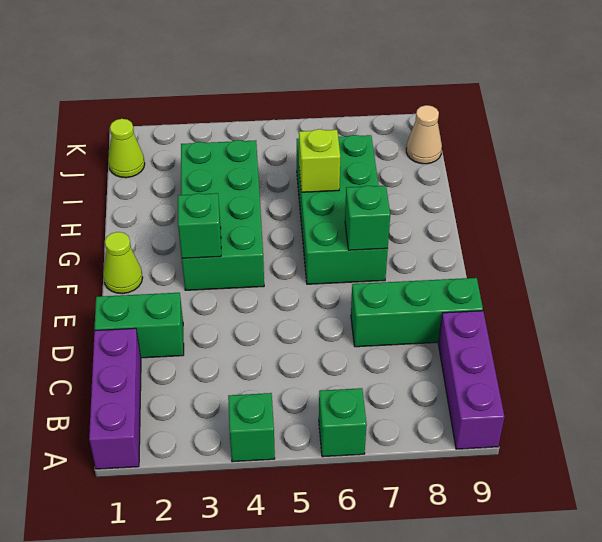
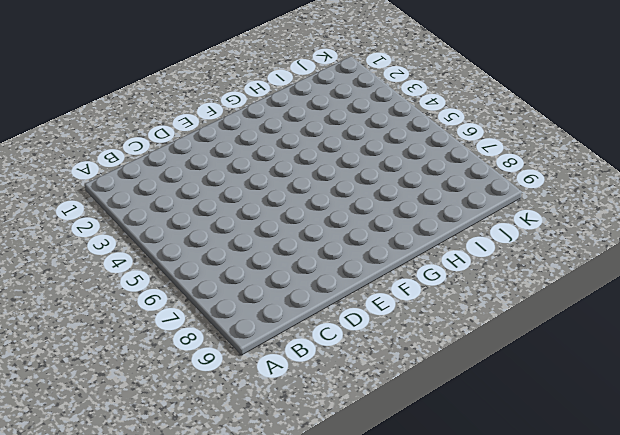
none -> purple 1x3 brick [89,328,141,469]
none -> green 1x1 brick [228,393,275,462]
none -> green 1x1 brick [319,388,367,457]

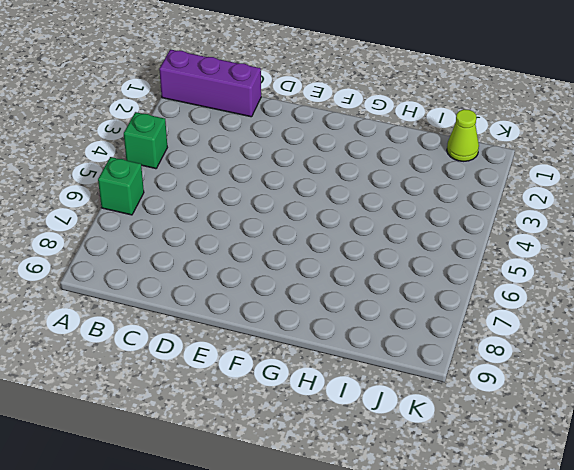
none -> purple 1x3 brick [438,311,505,449]
none -> green 1x2 brick [94,293,184,358]
none -> green 1x3 brick [351,278,483,347]

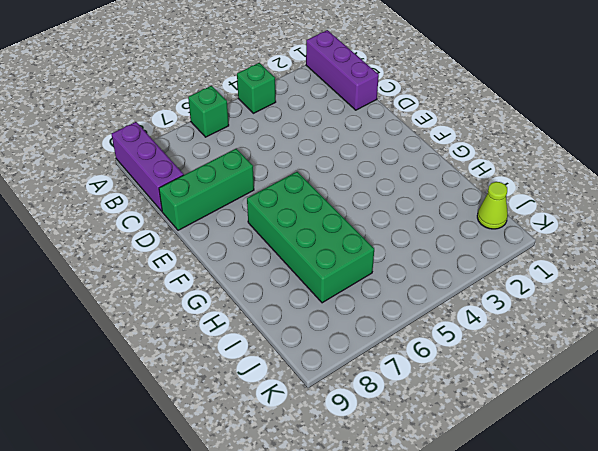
none -> green 1x2 brick [94,293,184,358]
none -> lime 1x1 cone [103,232,143,294]
none -> green 2x4 brick [181,140,264,290]

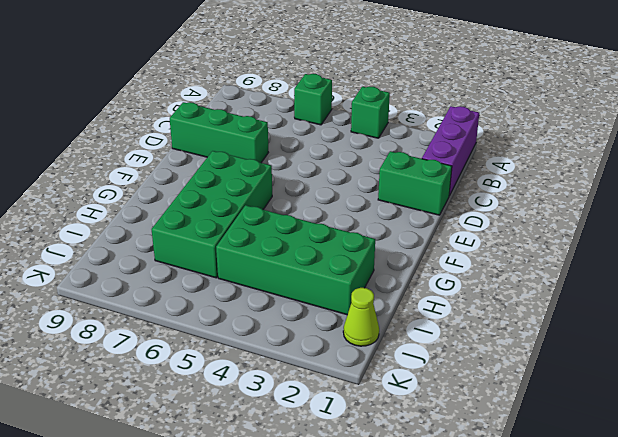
green 2x4 brick [216,205,375,315] -> green 2x4 brick turned to [181,140,264,290]
none -> purple 1x3 brick [438,311,505,449]
none -> lime 1x1 cone [103,232,143,294]
none -> tan 1x1 cone [406,105,442,164]

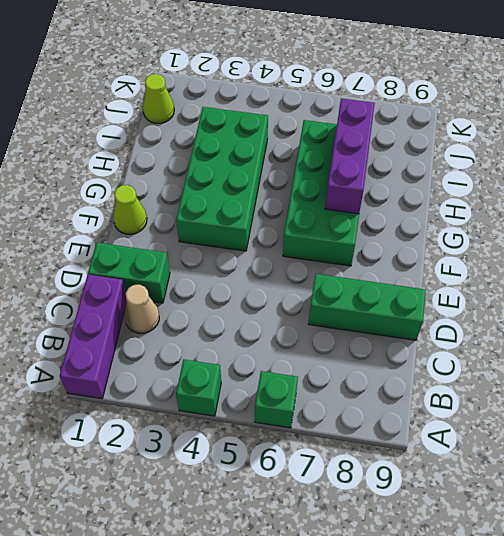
tan 1x1 cone [124,284,159,333] -> tan 1x1 cone moved to [406,105,442,164]
purple 1x3 brick [325,99,375,214] -> purple 1x3 brick moved to [438,311,505,449]
none -> green 1x1 brick [178,193,221,258]
none -> green 1x1 brick [345,186,390,250]
none -> lime 1x1 brick [299,129,340,192]

